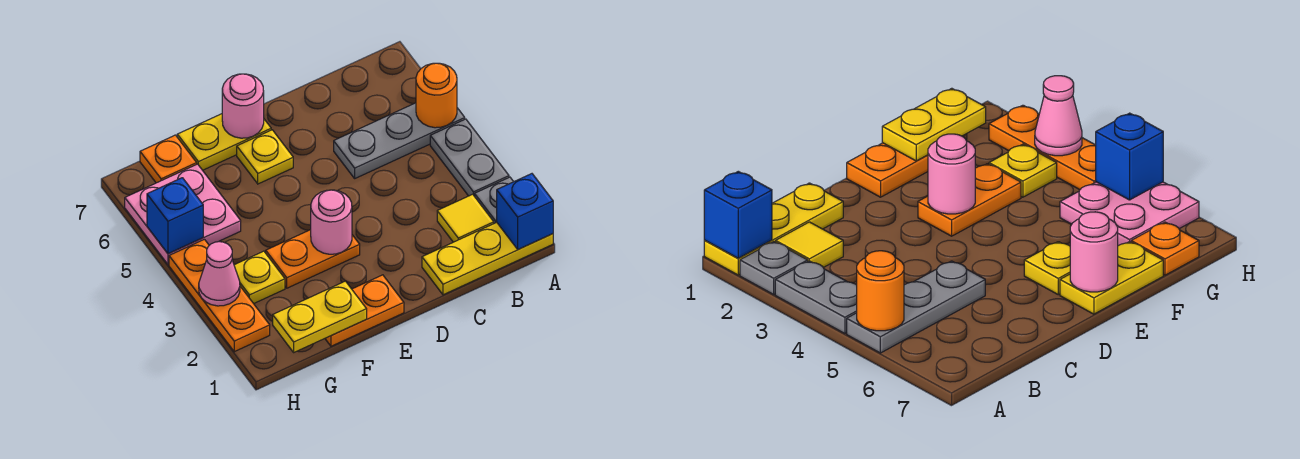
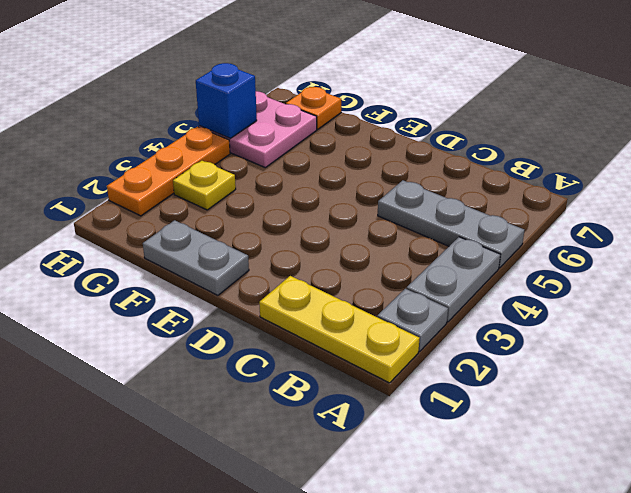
grey 1x2 plate [143,220,249,295] -> orange 1x2 plate [325,275,404,346]
none -> yellow 1x1 tile [437,194,494,242]
none -> orange 1x2 plate [266,230,360,288]
none -> yellow 1x1 plate [237,130,293,184]

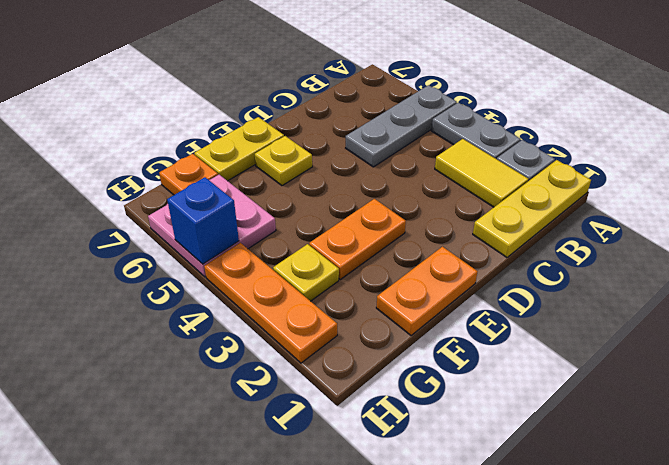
yellow 1x2 tile [435,139,528,207] -> yellow 1x1 tile [437,194,494,242]
none -> blue 1x1 brick [497,174,553,249]
none -> orange 1x1 round brick [416,63,457,128]
none -> pink 1x1 round brick [311,190,352,254]

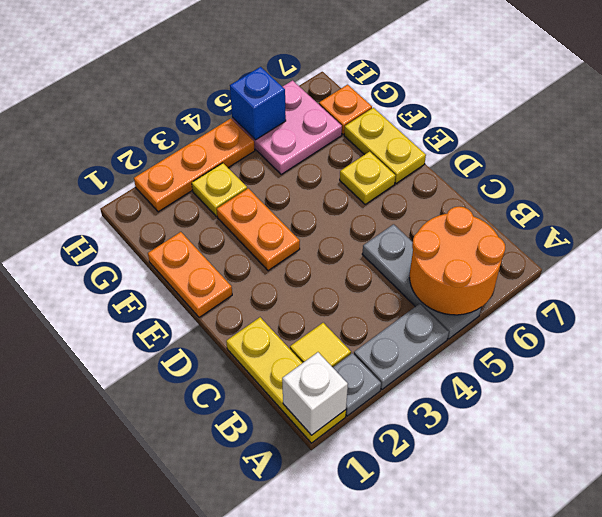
white 1x1 brick [282,352,348,435] -> blue 1x1 brick [497,174,553,249]
orange 2x2 round brick [410,206,505,315] -> orange 1x1 round brick [416,63,457,128]
none -> pink 1x1 round brick [311,190,352,254]
none -> pink 1x1 round brick [222,74,264,138]
none -> yellow 1x2 plate [273,281,367,352]

